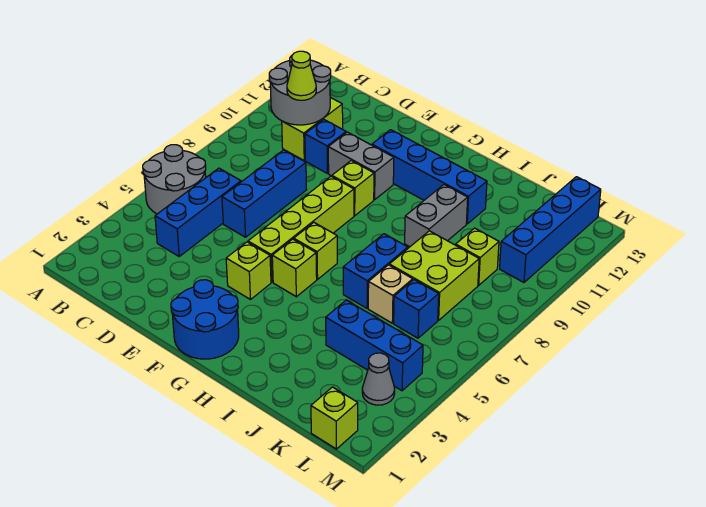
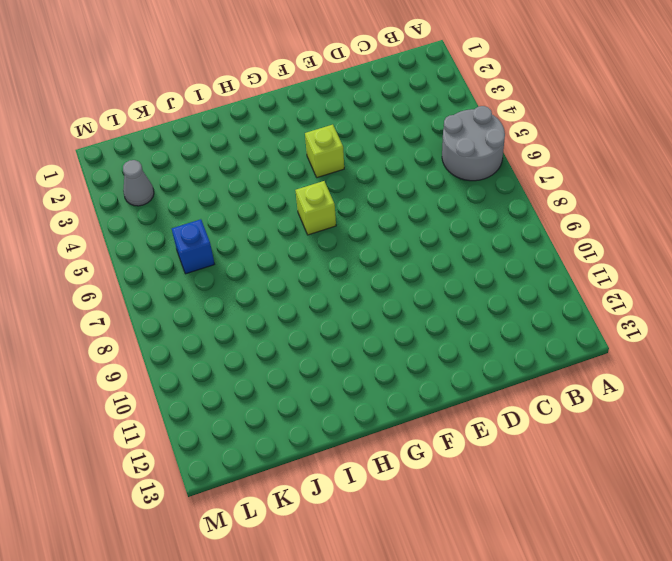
none -> blue 1x3 brick [155,168,241,256]
none -> lime 1x2 brick [282,97,343,160]
none -> blue 1x3 brick [222,150,307,237]

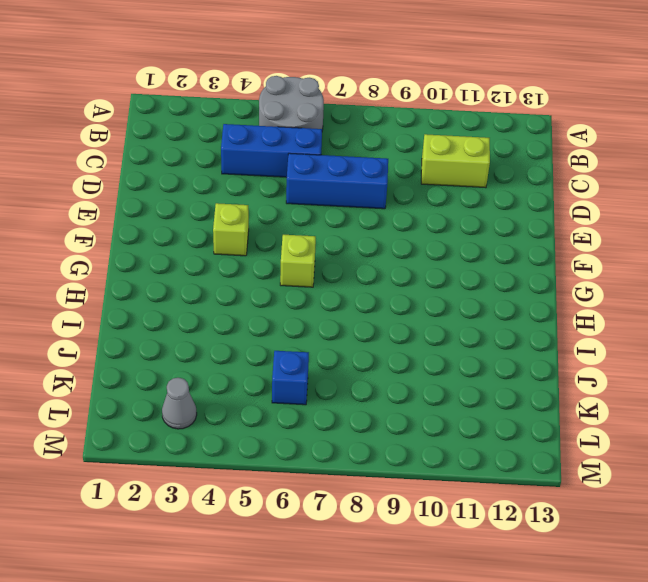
none -> blue 1x1 brick [305,120,346,173]
none -> grey 1x2 brick [328,132,394,200]
none -> blue 2x2 round brick [171,280,239,359]

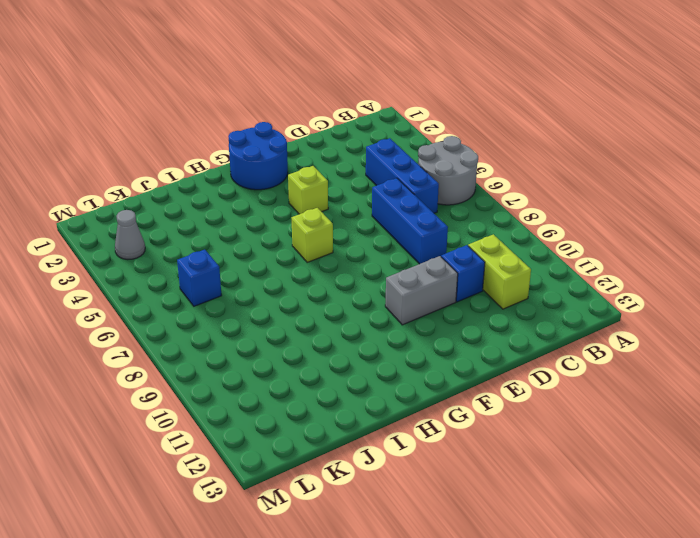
none -> lime 1x4 brick [248,176,354,282]
none -> lime 1x1 brick [332,161,374,216]
none -> blue 1x4 brick [372,130,487,224]

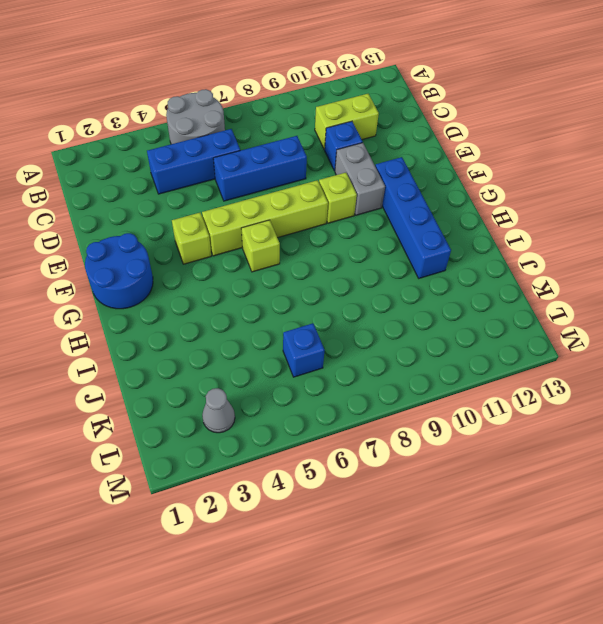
none -> lime 1x1 brick [272,239,317,297]
none -> blue 1x2 brick [343,234,408,308]
none -> grey 1x2 brick [405,185,468,247]

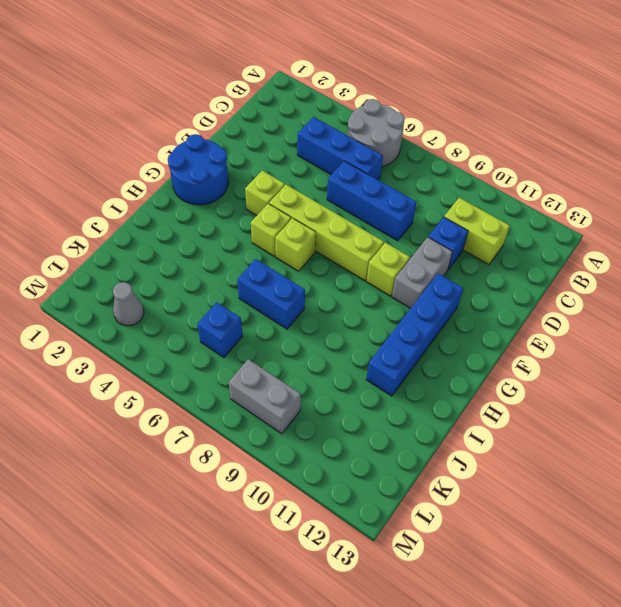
grey 1x2 brick [229,359,301,434] -> grey 1x2 brick moved to [405,185,468,247]
none -> blue 1x3 brick [326,300,423,391]
none -> tan 1x1 brick [368,265,413,323]
none -> lime 2x2 brick [389,231,479,320]

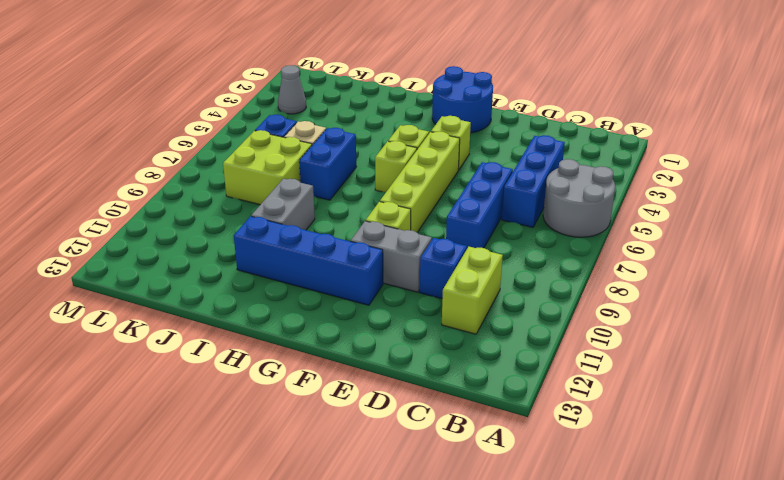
none -> blue 1x3 brick [326,300,423,391]
none -> lime 1x1 brick [456,228,499,285]
none -> lime 1x1 brick [311,387,358,449]

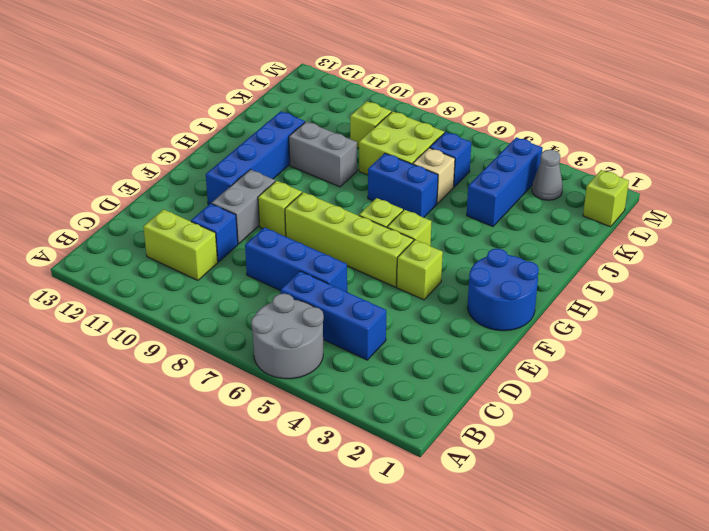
none -> blue 1x4 brick [500,177,601,283]
none -> grey 2x2 round brick [269,56,331,125]
none -> lime 1x1 cone [287,51,316,100]

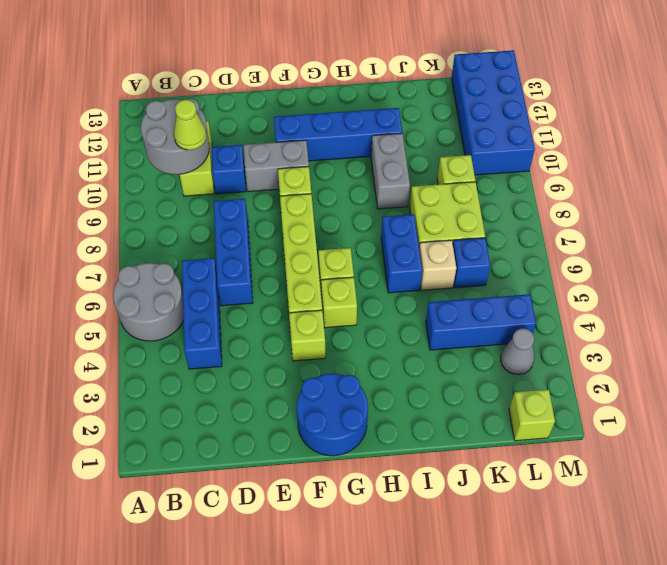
blue 2x4 brick [451,50,535,175] -> blue 1x4 brick [500,177,601,283]

